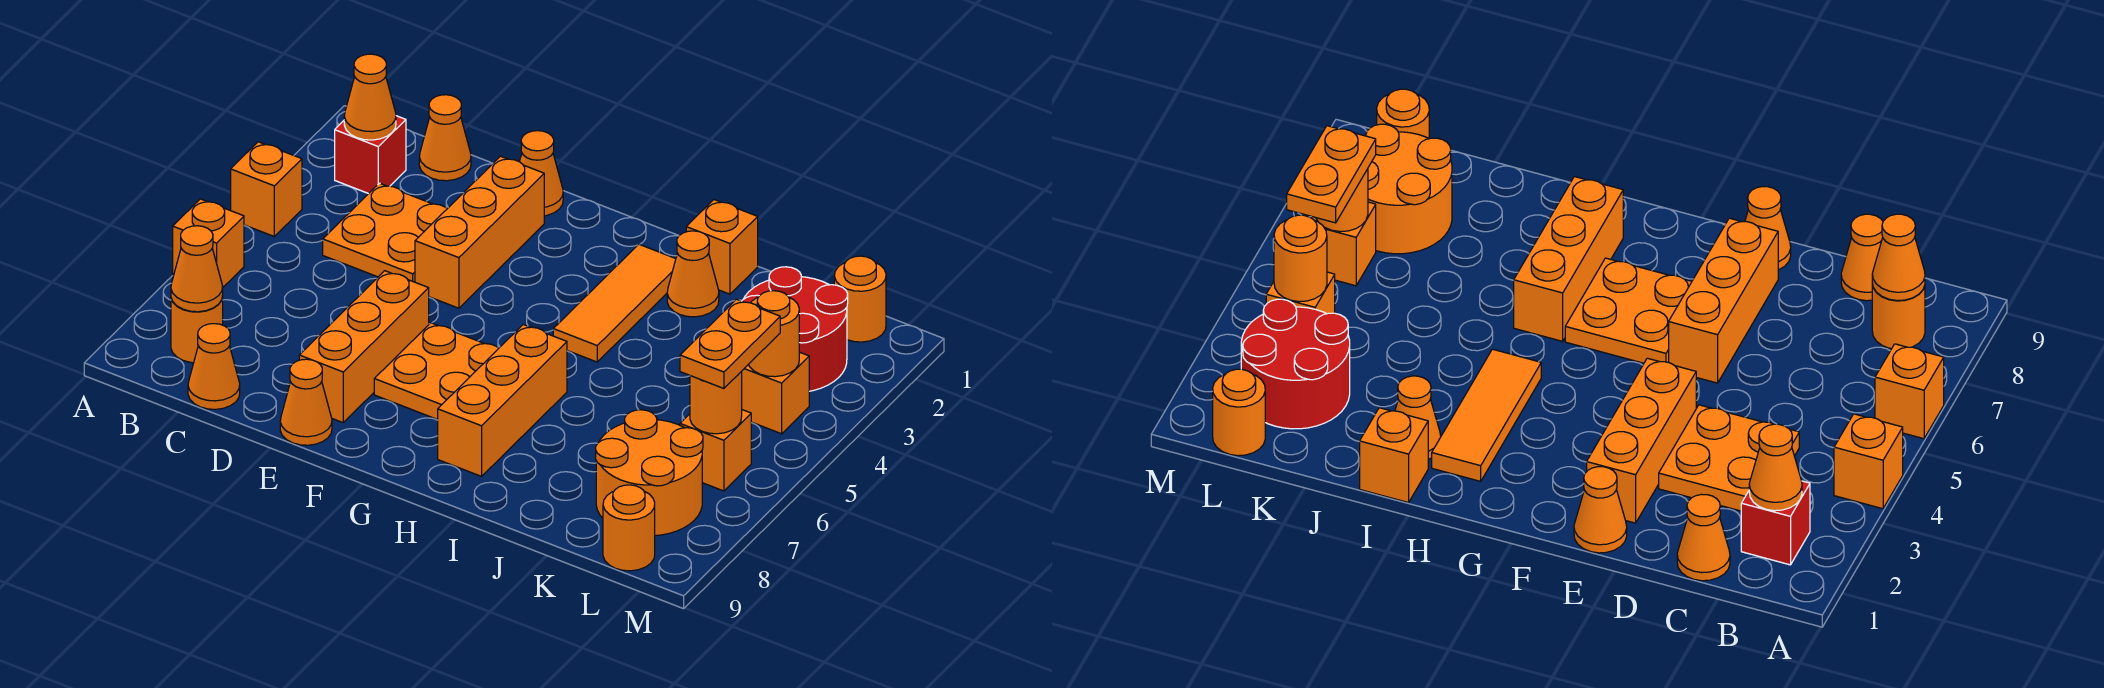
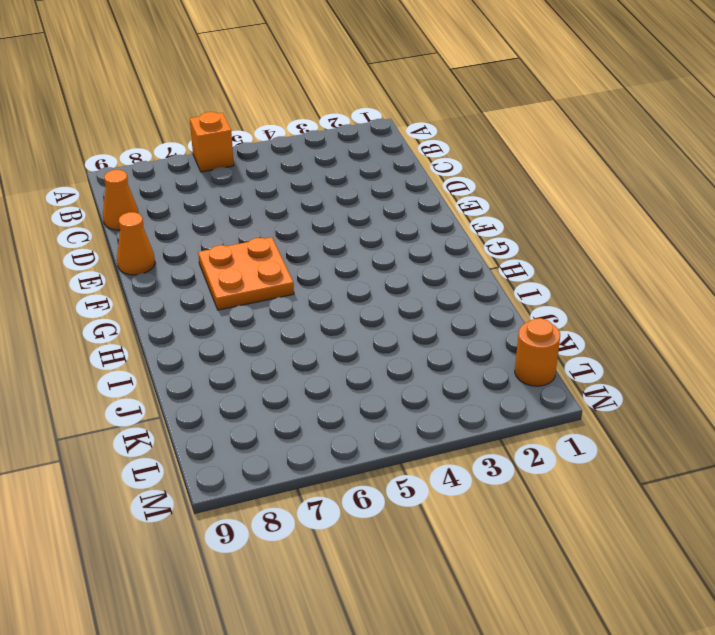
none -> orange 1x1 brick [231,142,302,236]
none -> red 1x1 brick [335,116,406,194]
none -> orange 1x1 round brick [171,296,223,363]

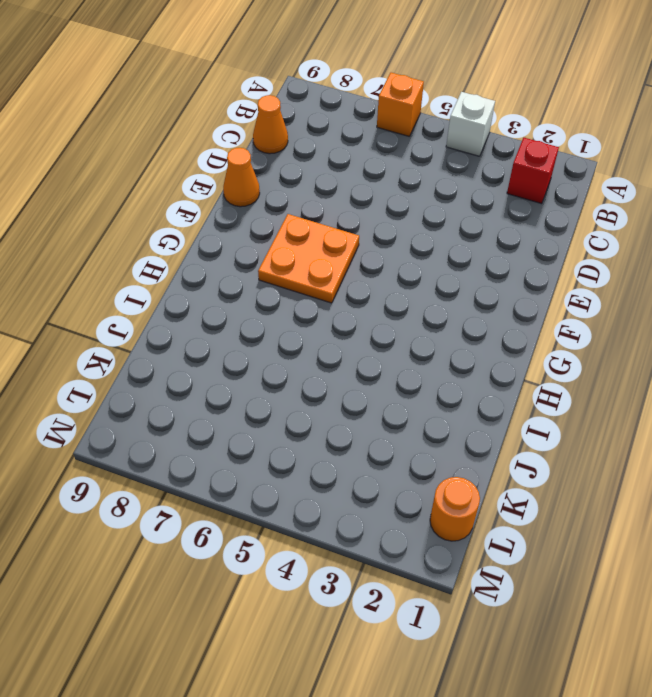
white 1x1 brick [446,92,495,156] -> orange 1x1 brick [231,142,302,236]
none -> orange 1x1 round brick [171,296,223,363]
none -> orange 1x1 cone [419,95,471,181]
none -> orange 2x2 plate [323,183,447,282]

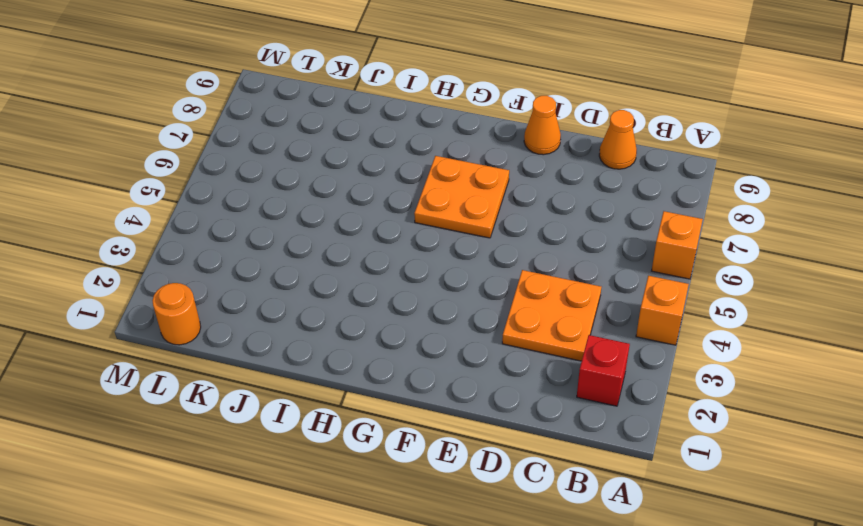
none -> orange 1x1 round brick [171,296,223,363]
none -> orange 1x1 cone [419,95,471,181]
none -> orange 1x1 cone [519,131,563,216]

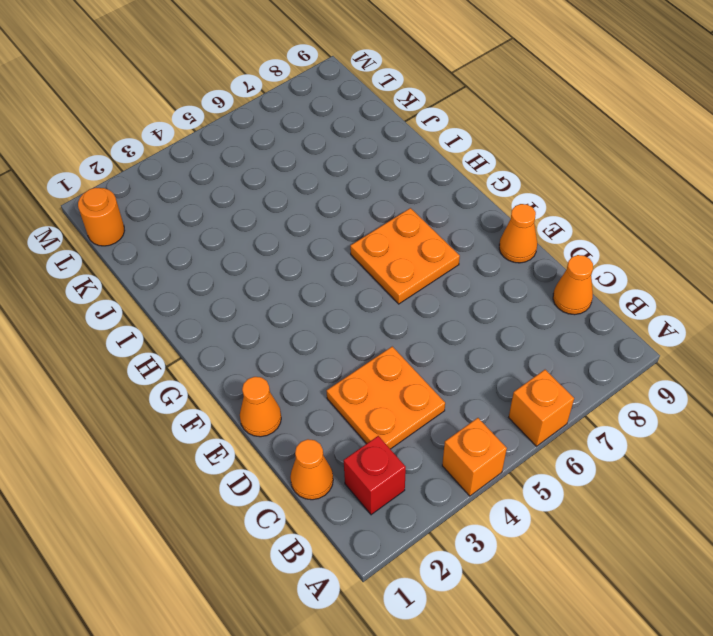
none -> orange 1x1 round brick [171,296,223,363]
none -> orange 1x3 brick [415,156,544,308]
none -> orange 1x3 brick [299,271,429,423]

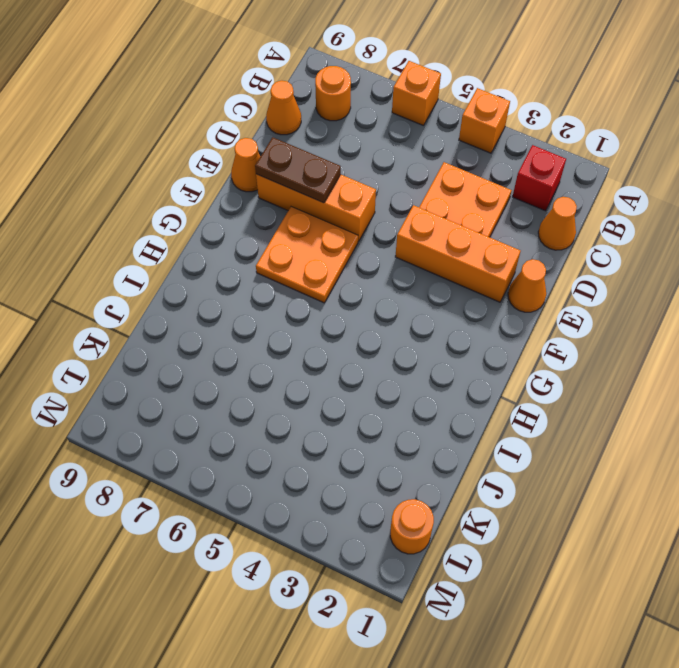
brown 1x2 plate [255,137,341,203] -> none
none -> orange 1x3 tile [553,244,676,362]
none -> orange 1x3 brick [438,325,567,476]
none -> orange 1x1 brick [686,200,758,294]

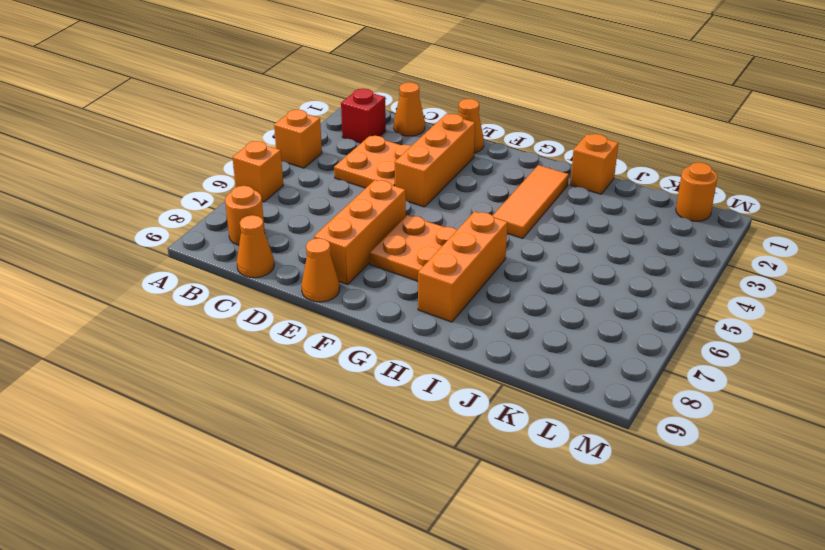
none -> orange 1x1 cone [667,231,719,317]
none -> red 2x2 round brick [742,267,848,391]
none -> orange 2x2 round brick [596,410,703,536]

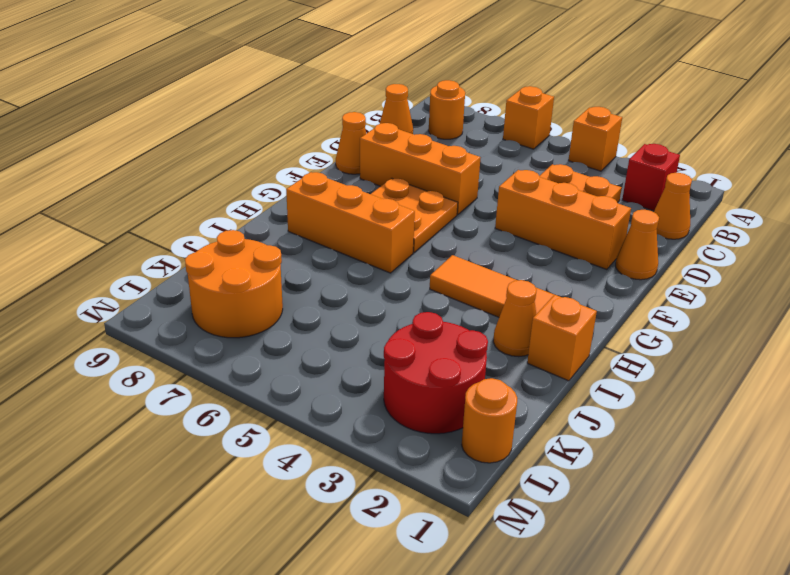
none -> orange 1x1 brick [742,352,809,434]
none -> orange 1x1 brick [680,410,751,491]
none -> orange 1x1 round brick [603,485,655,571]

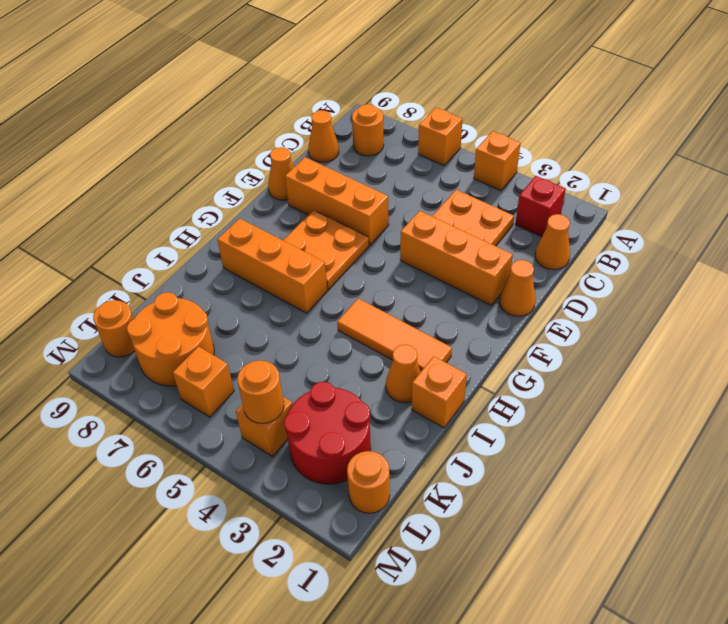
none -> orange 1x1 cone [344,54,396,140]
none -> orange 1x1 cone [171,226,223,312]
none -> orange 1x1 round brick [690,371,742,434]

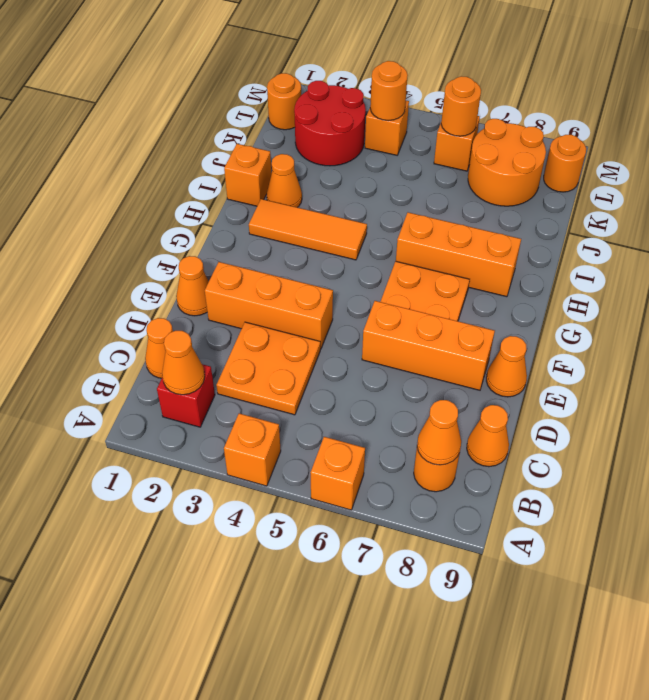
none -> orange 1x2 plate [680,299,780,389]

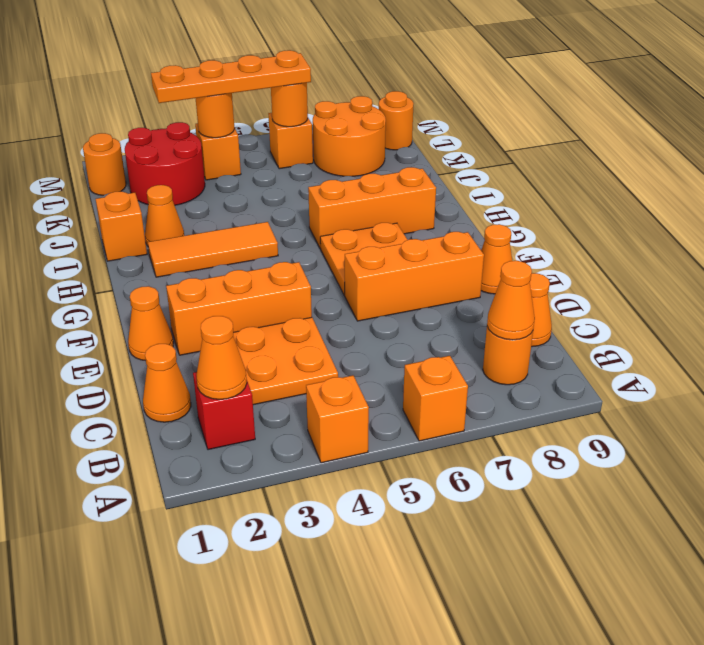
orange 1x4 plate [151,50,311,103] -> orange 1x2 plate [680,299,780,389]

